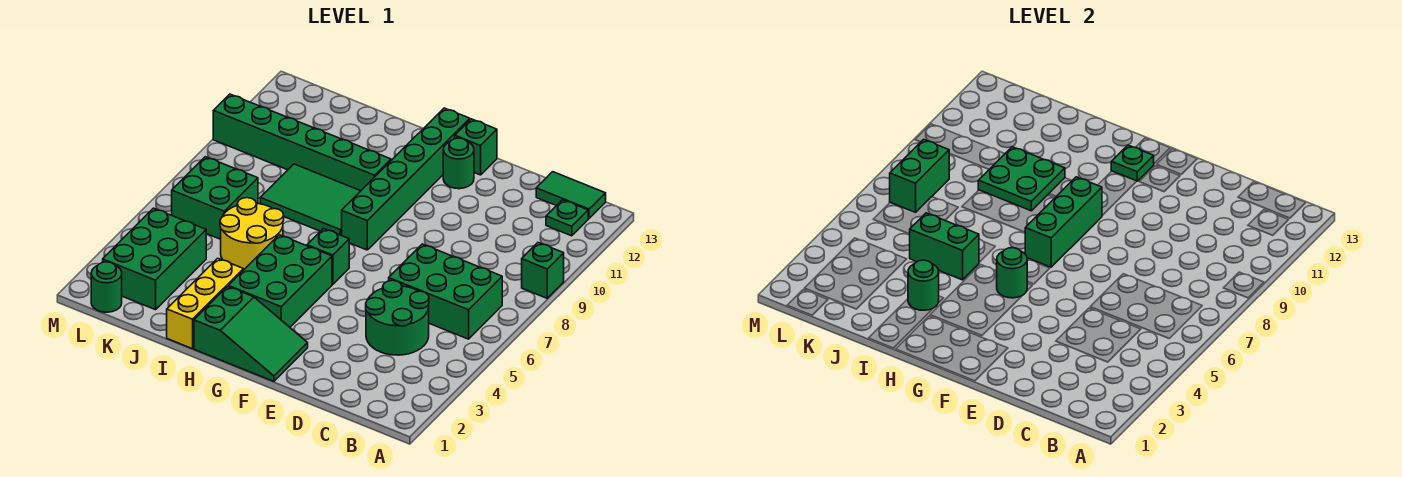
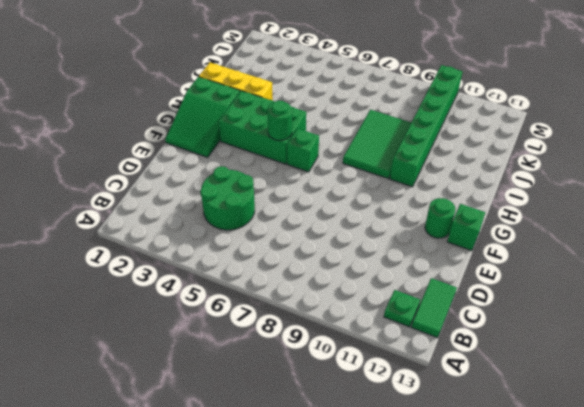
none -> green 1x1 brick [522,243,564,298]
none -> green 2x3 brick [389,244,502,339]
none -> green 1x6 brick [342,108,470,250]

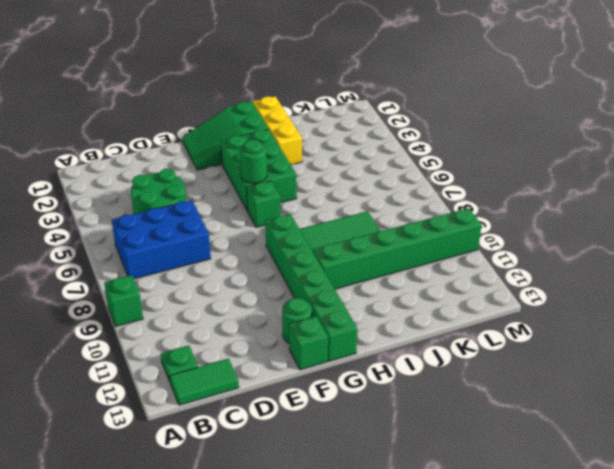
blue 2x3 brick [112,200,211,279] -> green 2x3 brick [389,244,502,339]
none -> yellow 2x2 round brick [220,198,284,270]
none -> green 2x3 brick [103,208,206,310]
none -> green 2x2 brick [172,157,258,239]

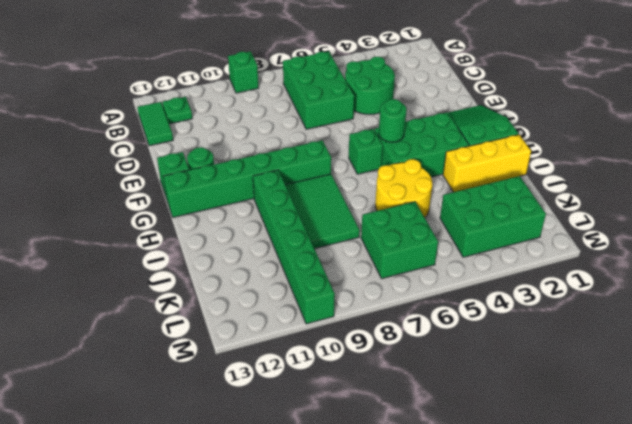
none -> green 1x1 round brick [91,262,122,312]
none -> green 1x3 brick [1025,177,1102,267]
none -> green 1x1 plate [1111,145,1154,181]

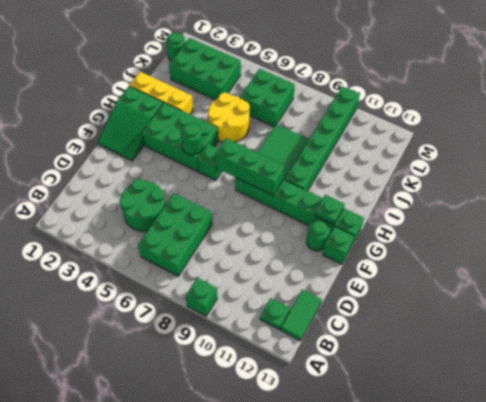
none -> green 1x1 round brick [908,260,939,310]
none -> green 1x2 brick [910,213,979,280]
none -> green 2x2 plate [978,147,1065,211]

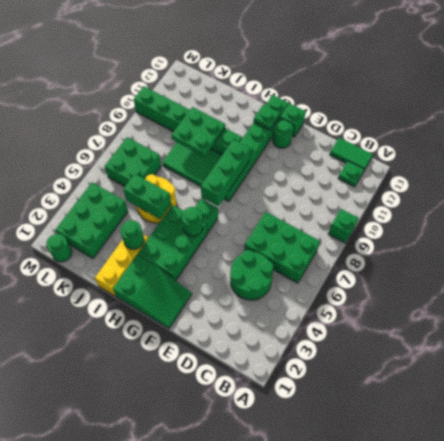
none -> green 1x2 brick [890,140,949,212]

